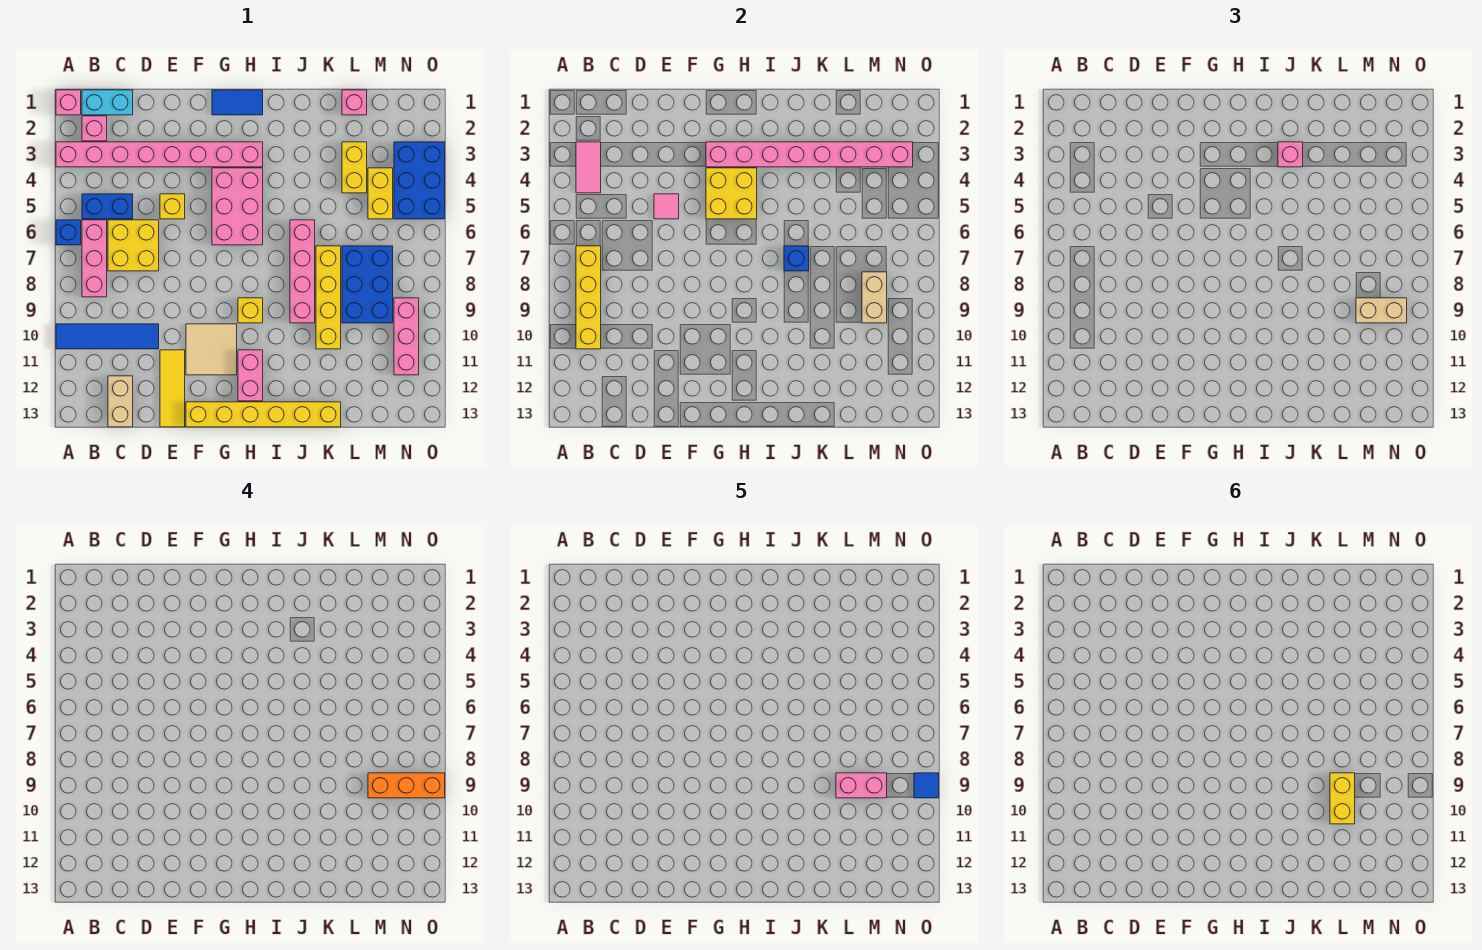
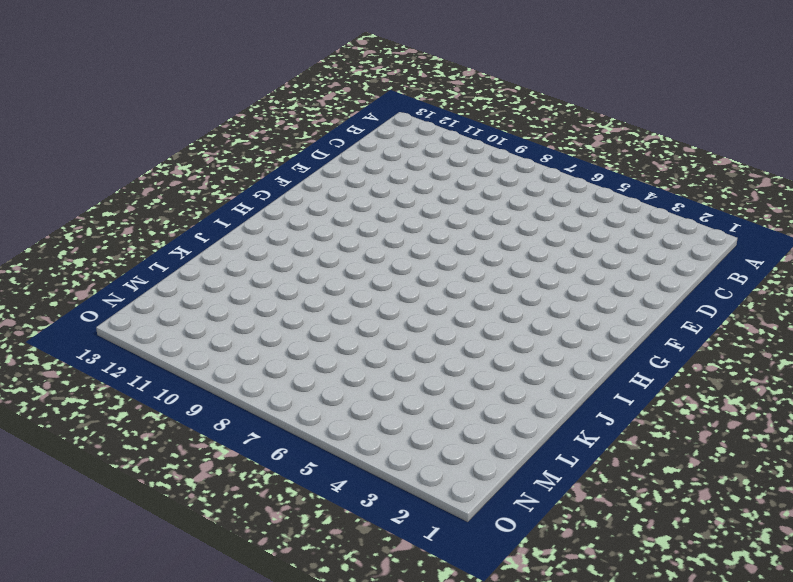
none -> pink 1x1 brick [56,90,81,115]
none -> pink 1x8 brick [56,142,263,167]
none -> blue 1x1 brick [56,220,81,245]
none -> blue 1x4 tile [56,324,159,349]

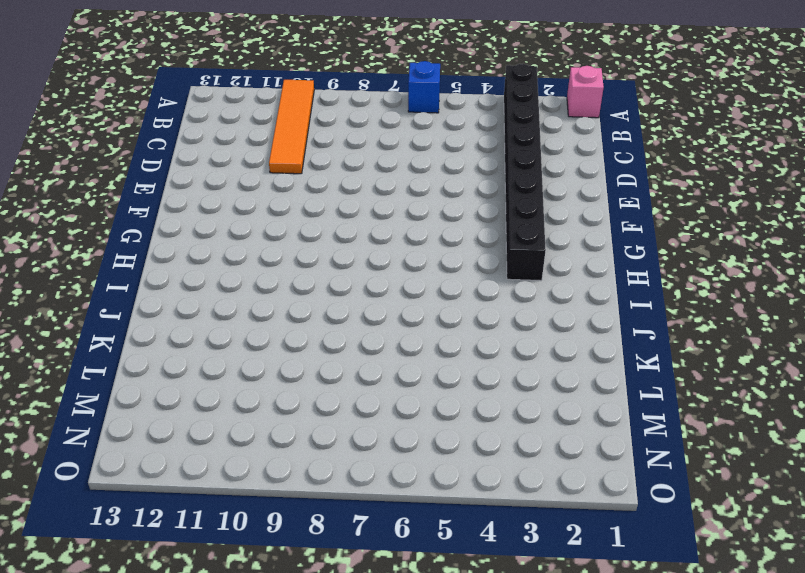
black 1x8 brick [504,64,546,281] -> pink 1x8 brick [56,142,263,167]
orange 1x4 tile [269,80,314,174] -> blue 1x4 tile [56,324,159,349]
none -> cyan 1x2 brick [82,90,133,115]
none -> pink 1x1 brick [82,116,107,141]
none -> blue 1x2 brick [82,194,133,219]
none -> pink 1x3 brick [82,220,107,297]

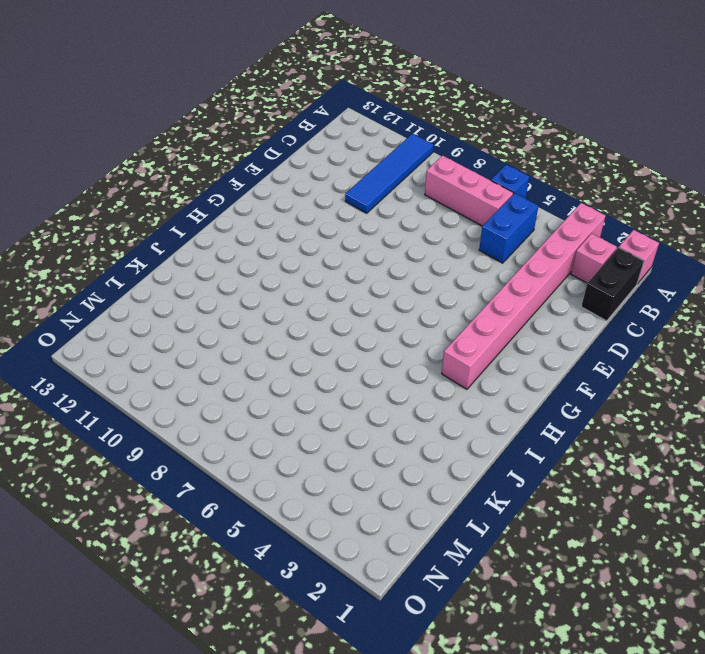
black 1x2 brick [581,247,644,321] -> cyan 1x2 brick [82,90,133,115]
none -> yellow 2x2 brick [108,220,159,271]
none -> tan 1x2 brick [108,376,133,427]
none -> yellow 1x1 brick [160,194,185,219]
none -> yellow 1x3 tile [160,350,185,427]

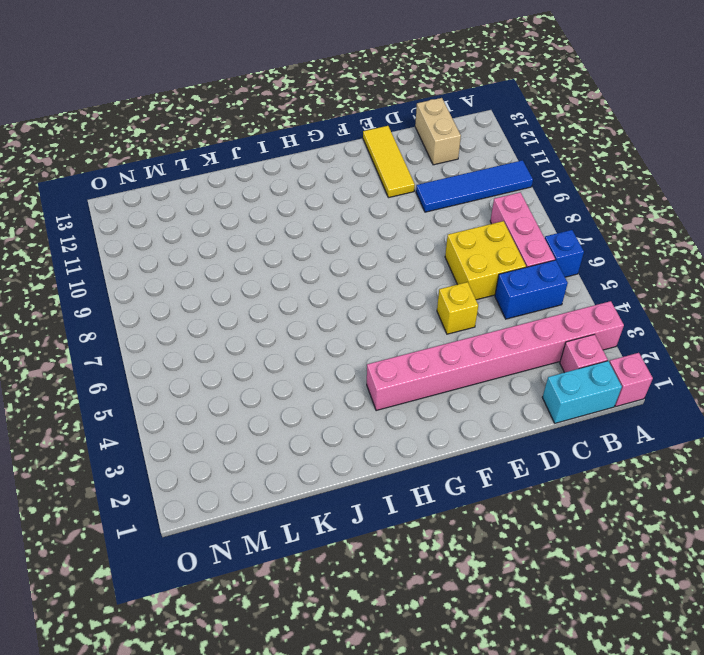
none -> tan 2x2 tile [186,324,237,375]
none -> yellow 1x6 brick [186,402,341,427]
none -> blue 1x2 tile [212,90,263,115]
none -> pink 2x3 brick [212,168,263,245]

